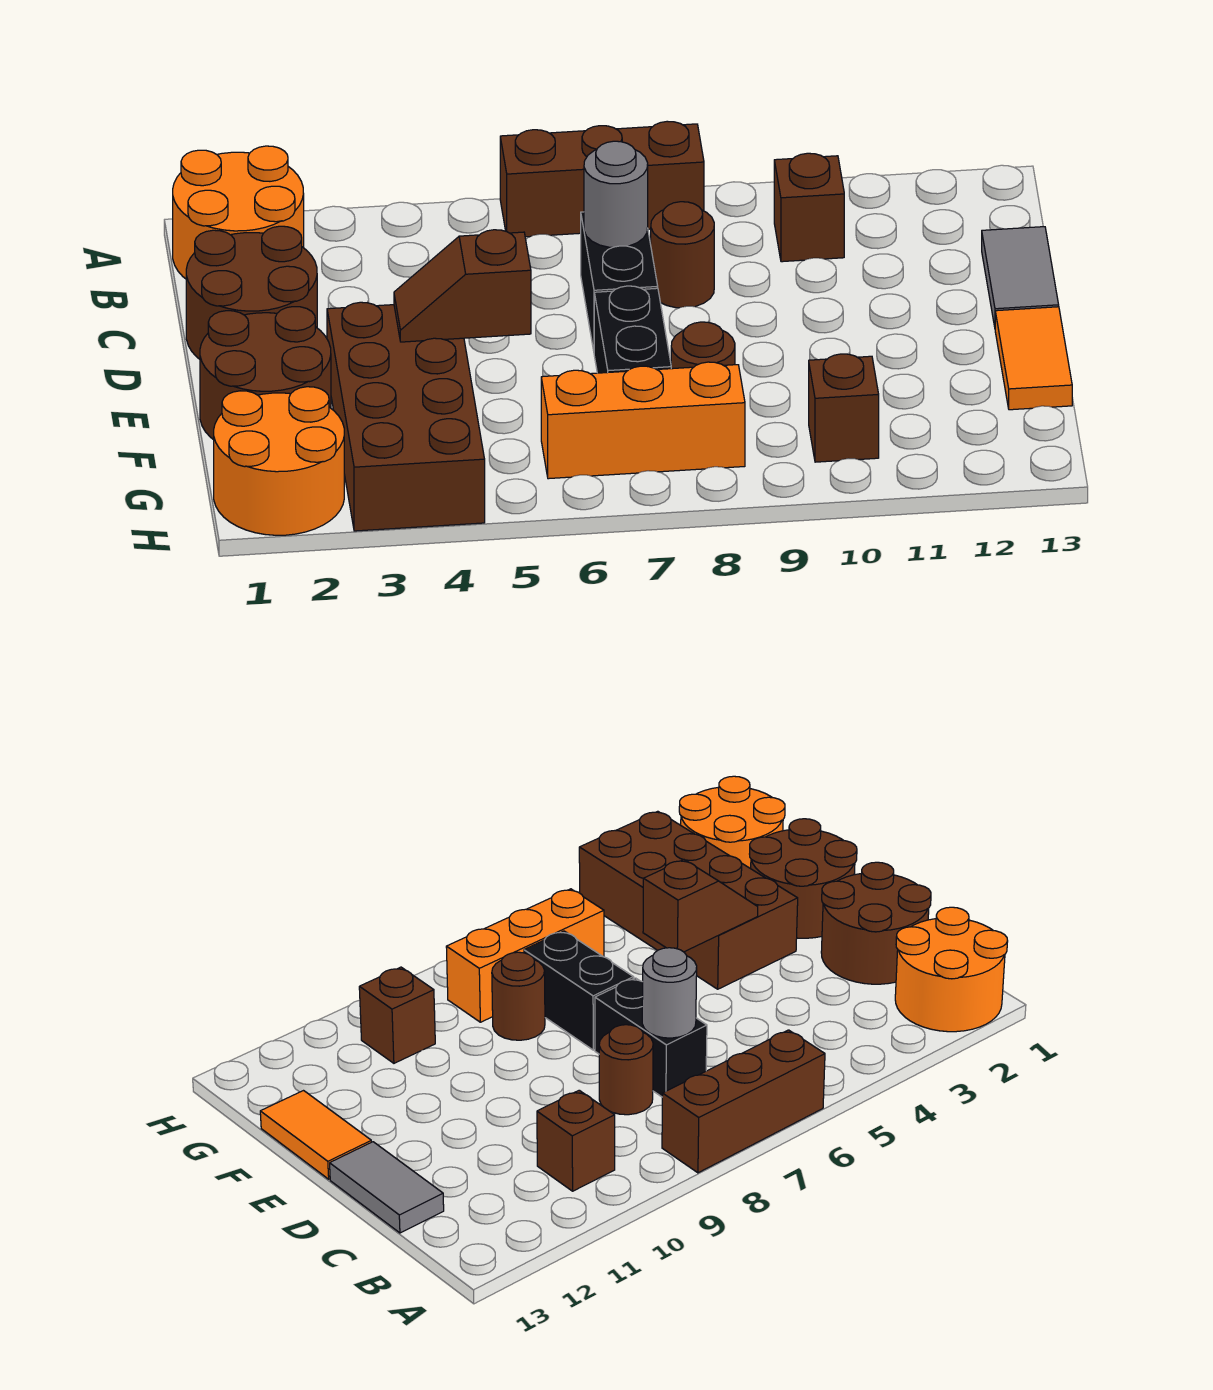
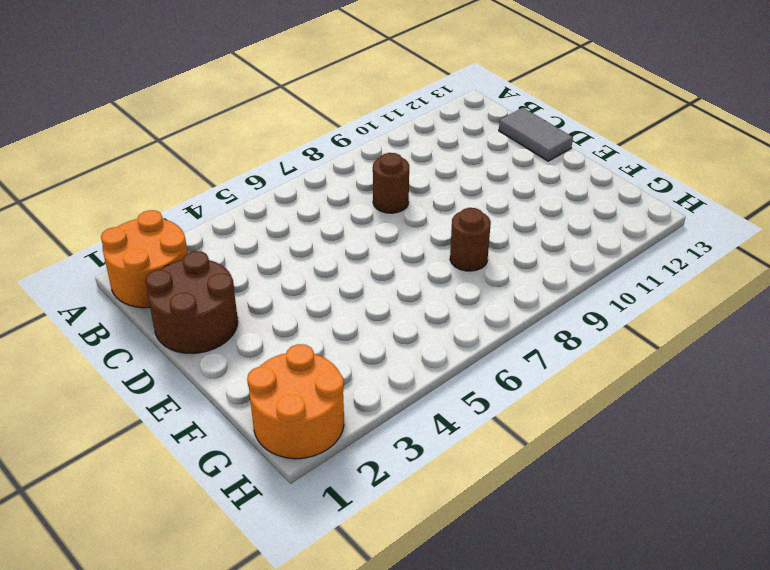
none -> brown 1x3 brick [500,121,704,237]
none -> brown 1x1 brick [774,153,844,262]
none -> black 1x2 brick [581,212,658,351]

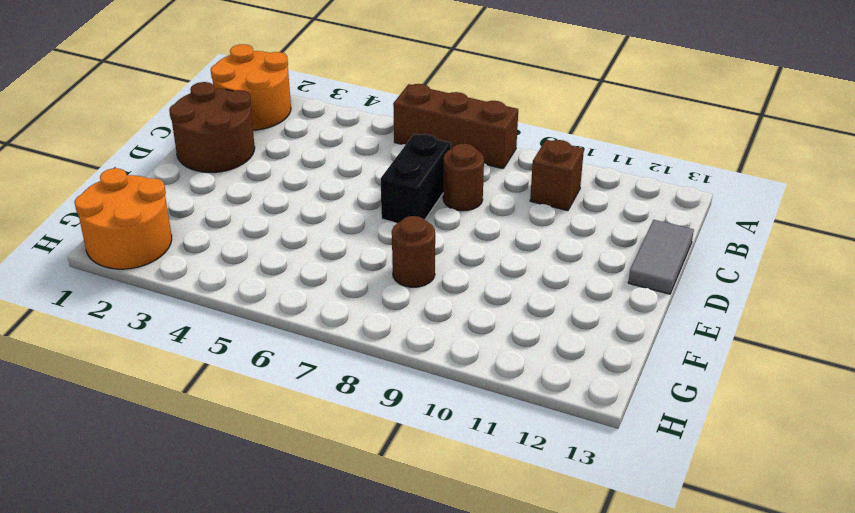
none -> brown 2x2 round brick [200,307,331,440]
none -> brown 2x4 brick [327,302,485,531]
none -> black 1x2 brick [594,286,671,373]

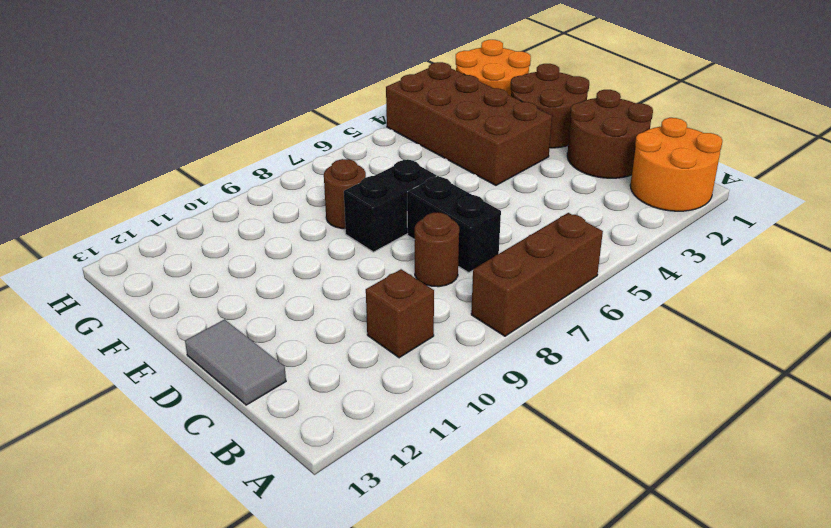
black 1x2 brick [344,159,436,252] -> black 1x2 brick turned to [594,286,671,373]
none -> orange 1x2 tile [995,307,1072,410]
none -> orange 1x3 brick [541,362,745,479]
none -> brown 1x1 brick [809,354,879,462]

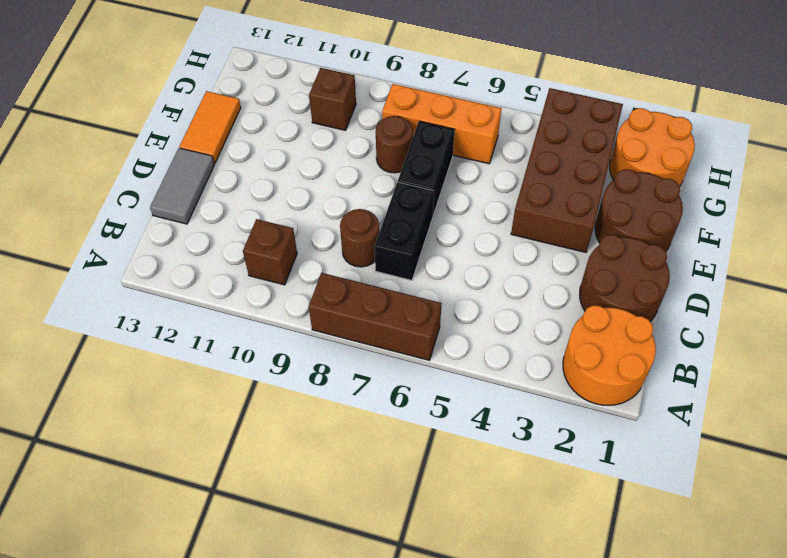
none -> grey 1x1 round brick [584,141,648,247]
none -> brown 1x2 slope [394,230,531,342]

